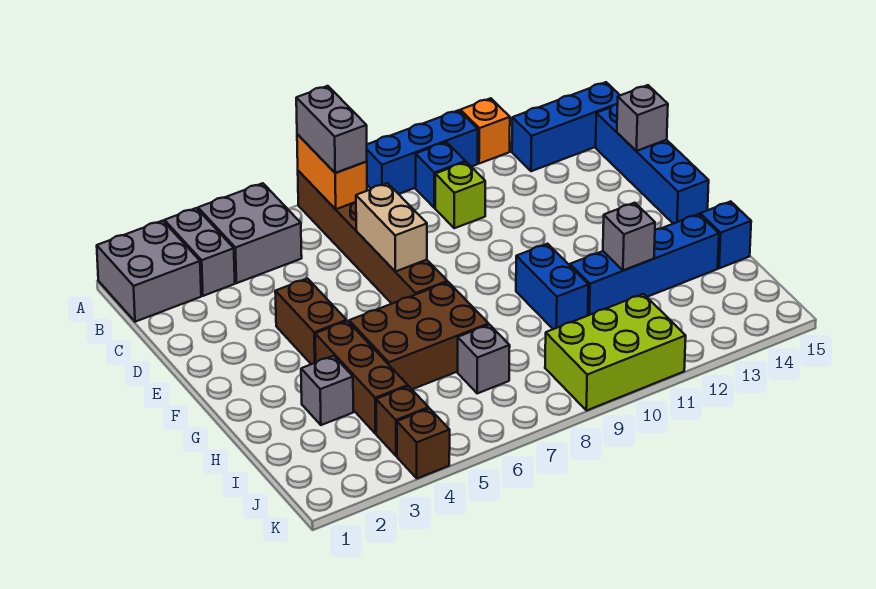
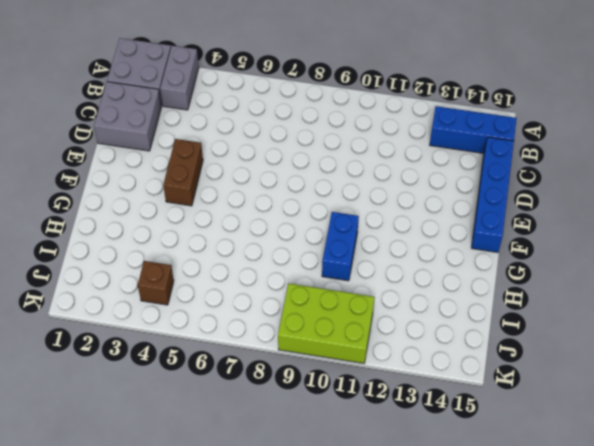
grey 2x2 brick [94,82,161,151] -> grey 2x2 brick moved to [198,183,302,283]
none -> brown 1x6 brick [298,171,447,304]
none -> blue 1x3 brick [367,110,478,194]
none -> orange 1x1 brick [460,98,510,164]

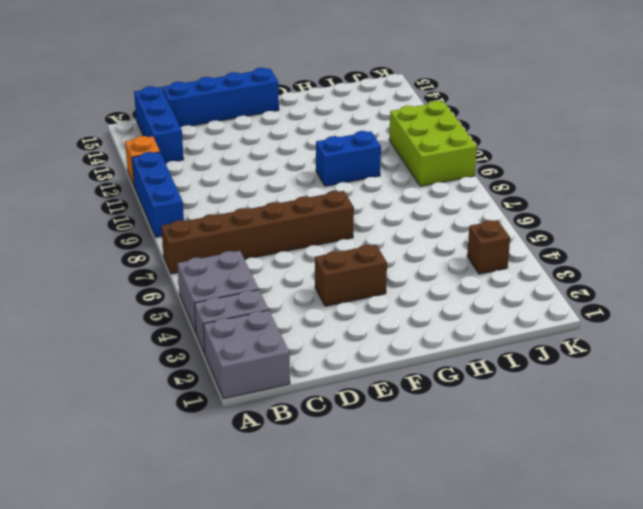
none -> blue 1x1 brick [416,142,465,208]
none -> lime 1x1 brick [435,162,485,228]
none -> brown 1x3 brick [315,321,408,434]

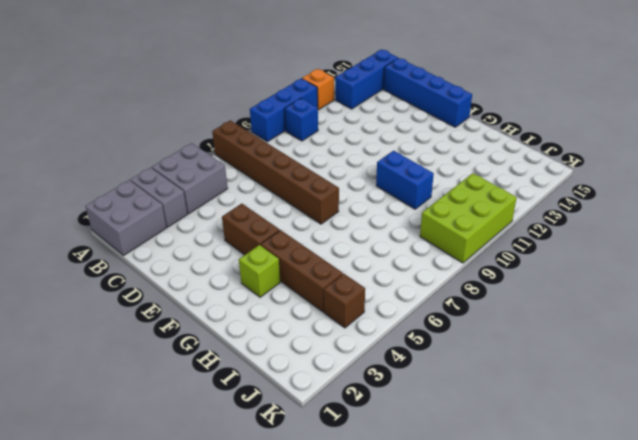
lime 1x1 brick [239,245,280,297] -> lime 1x1 brick moved to [435,162,485,228]
none -> brown 2x3 brick [349,282,489,389]
none -> grey 1x1 brick [301,356,353,425]
none -> blue 1x4 brick [570,214,719,315]

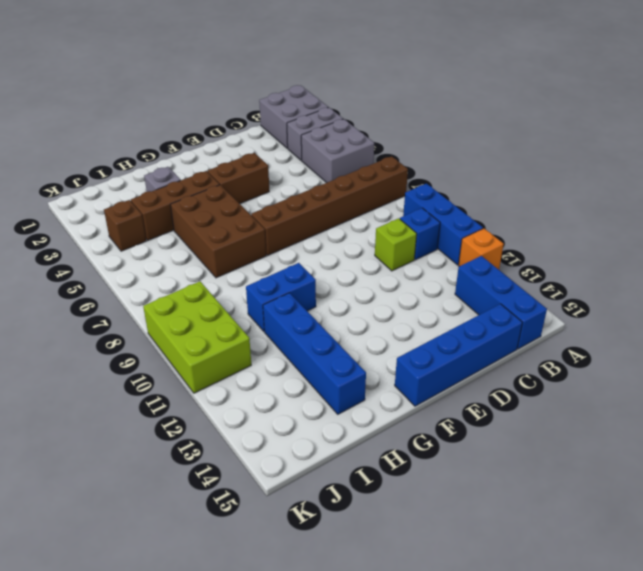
none -> blue 1x1 brick [700,201,751,268]
none -> grey 1x1 brick [458,325,510,393]
none -> brown 1x1 brick [397,408,450,478]

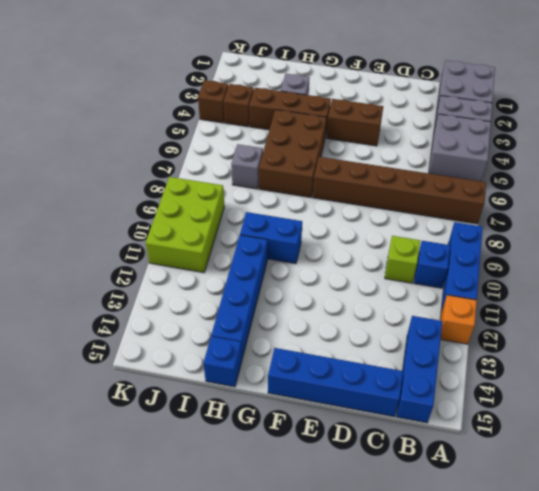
none -> orange 1x2 brick [297,134,367,209]
none -> tan 1x2 brick [356,183,427,272]
none -> grey 1x1 brick [617,85,668,151]

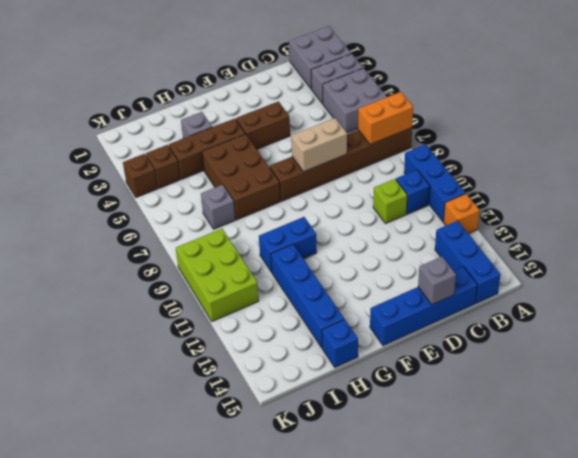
none -> grey 1x1 brick [603,203,655,271]
none -> grey 1x2 brick [296,86,367,173]

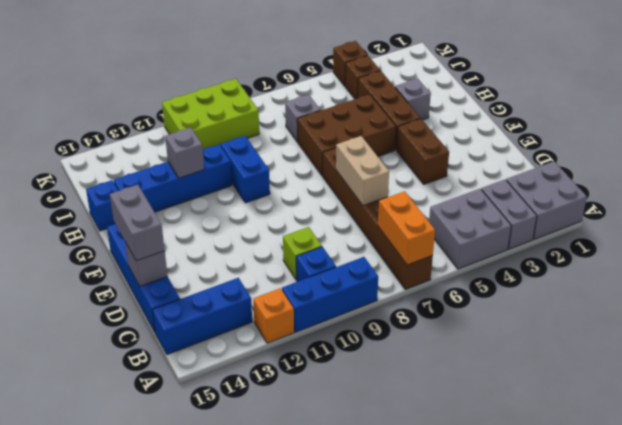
grey 1x2 brick [110,185,165,261] -> grey 1x2 brick moved to [296,86,367,173]

